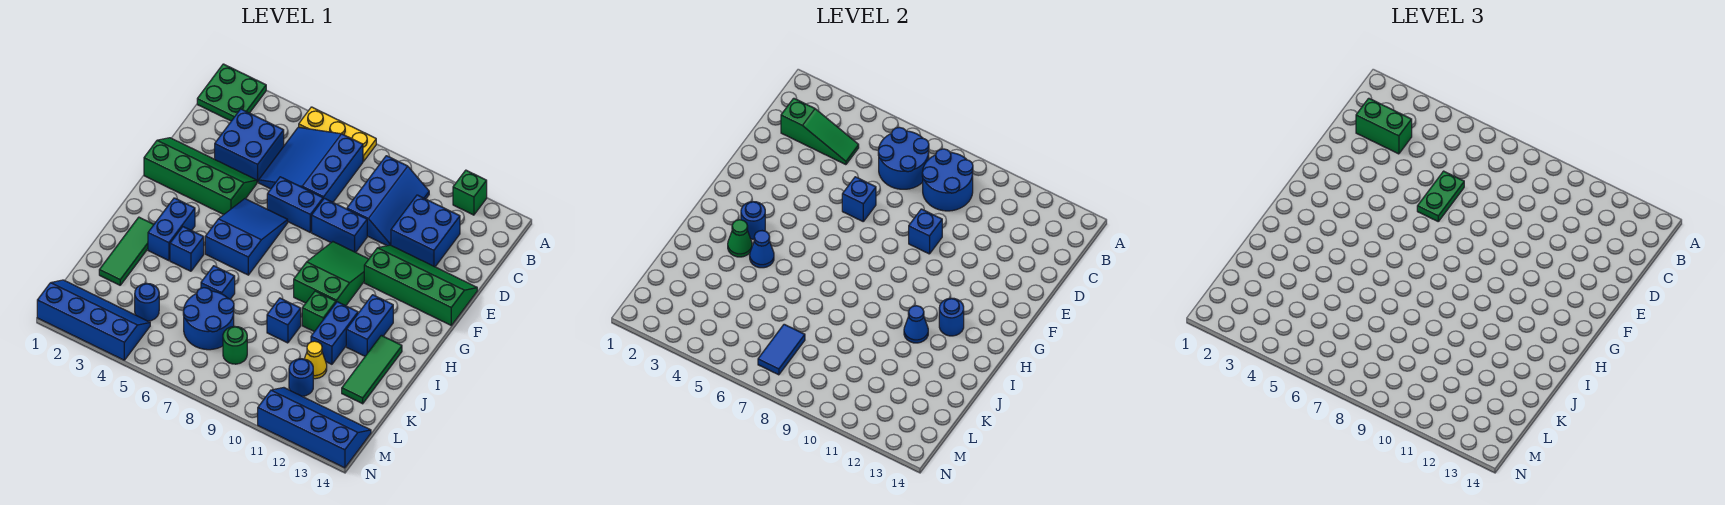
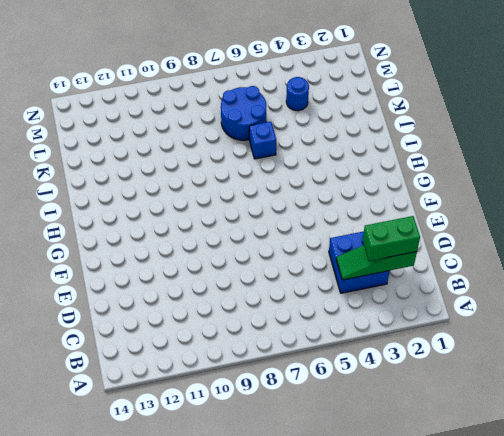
none -> green 2x2 plate [197,64,266,121]
none -> yellow 1x3 plate [299,107,376,161]
none -> green 1x1 brick [453,170,487,215]
none -> blue 3x3 slope [259,127,363,202]

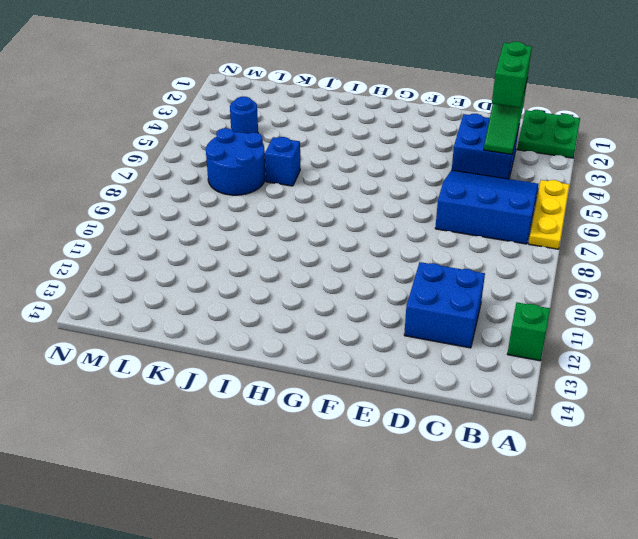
none -> blue 2x3 slope [347,156,429,246]
none -> green 2x4 slope [144,138,257,215]
none -> blue 1x2 brick [267,177,323,232]
none -> blue 1x2 brick [312,198,367,252]

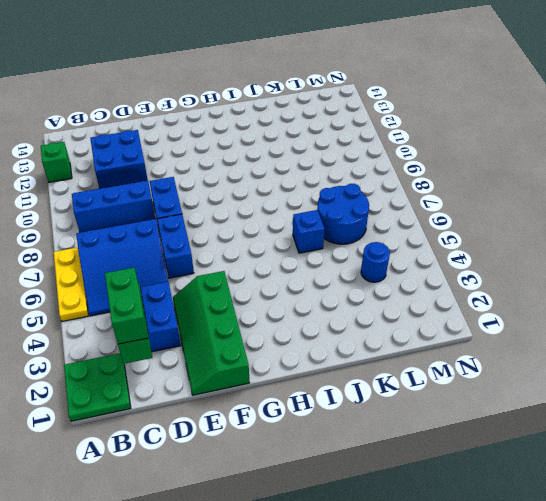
none -> green 2x4 slope [364,245,477,325]
none -> blue 2x3 slope [205,199,288,275]
none -> green 2x3 slope [294,242,369,306]
none -> blue 1x2 brick [148,198,195,261]

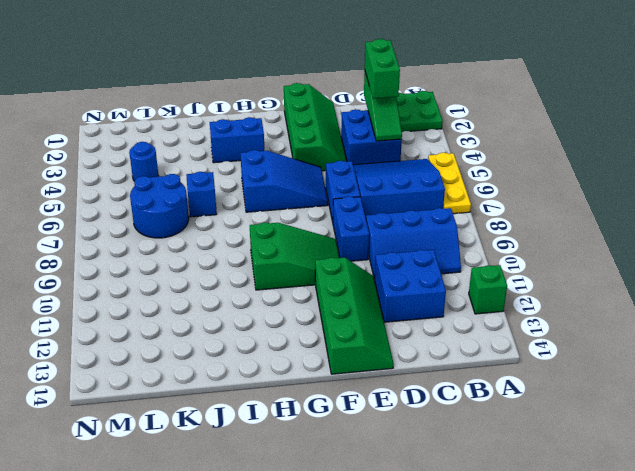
none -> blue 1x2 brick [346,295,393,356]
none -> green 1x3 tile [99,217,154,285]
none -> blue 1x1 brick [170,227,204,271]
none -> green 1x1 brick [302,291,336,332]

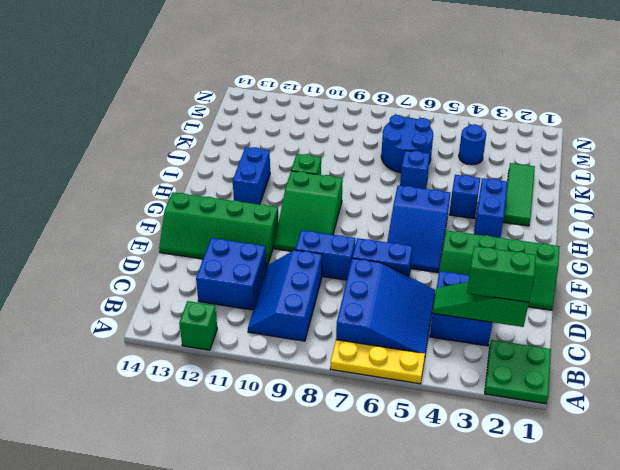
none -> blue 1x2 brick [311,302,358,364]
none -> green 1x3 tile [342,335,402,404]
none -> blue 1x1 brick [267,298,301,343]
none -> yellow 1x1 cone [304,341,327,379]

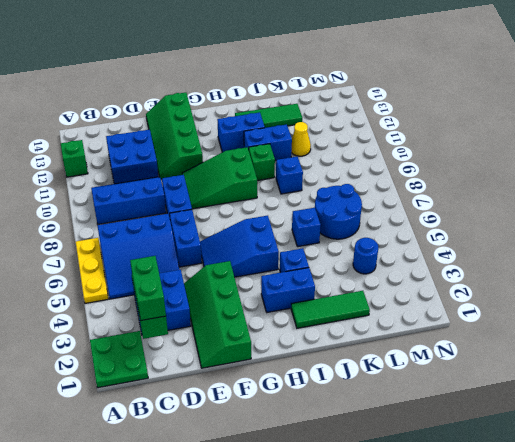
none -> green 1x1 round brick [223,326,247,364]
none -> blue 1x1 round brick [289,359,313,396]
none -> blue 2x4 slope [37,280,150,360]
none -> blue 2x4 slope [258,388,371,468]

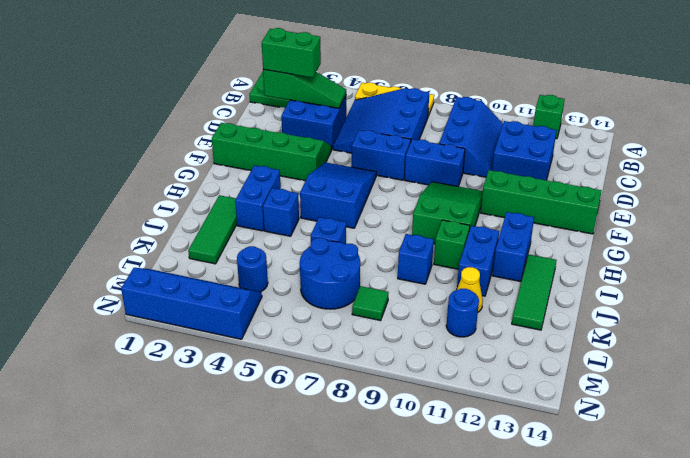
green 1x1 tile [352,286,389,321] -> green 1x1 round brick [223,326,247,364]
none -> blue 2x4 slope [258,388,371,468]
none -> blue 2x2 round brick [878,127,929,189]
none -> blue 2x2 round brick [922,149,973,211]
none -> blue 1x1 brick [842,177,876,221]

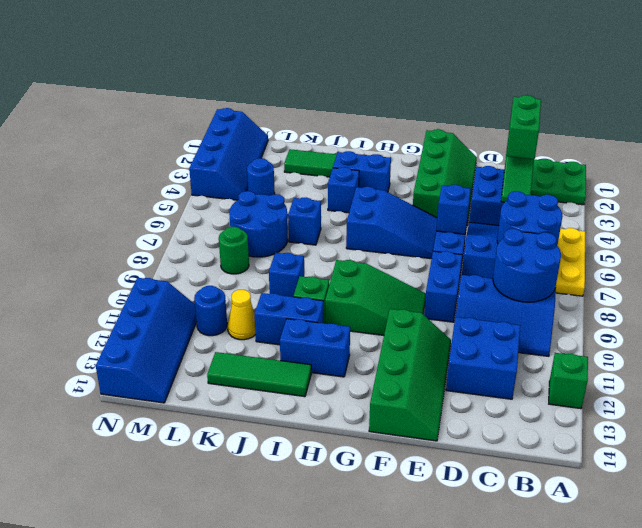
none -> blue 1x1 brick [909,209,942,254]
none -> blue 1x1 round brick [741,202,765,239]
none -> blue 1x1 round brick [939,298,964,336]
none -> green 1x1 cone [728,220,752,257]

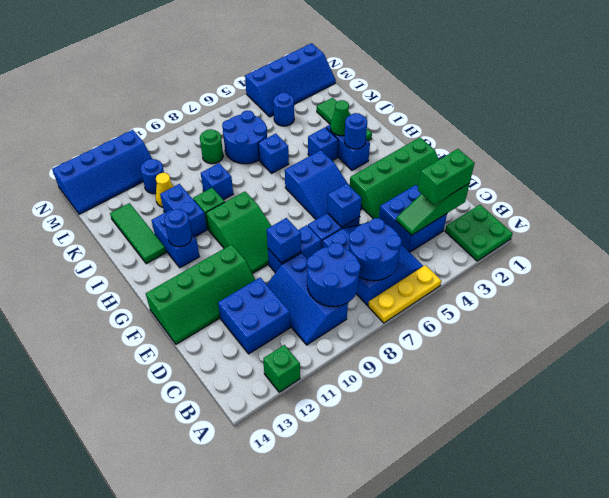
none -> blue 1x1 cone [750,231,774,268]
none -> blue 1x1 cone [904,306,928,343]
none -> blue 1x2 tile [758,324,805,375]
none -> green 1x2 plate [1417,171,1464,221]

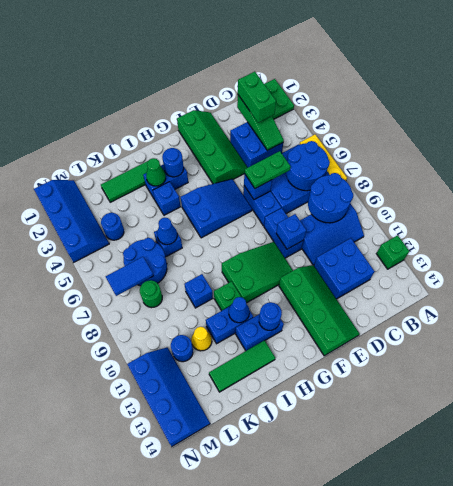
blue 1x1 cone [157,218,177,245] -> blue 1x1 cone moved to [750,231,774,268]

